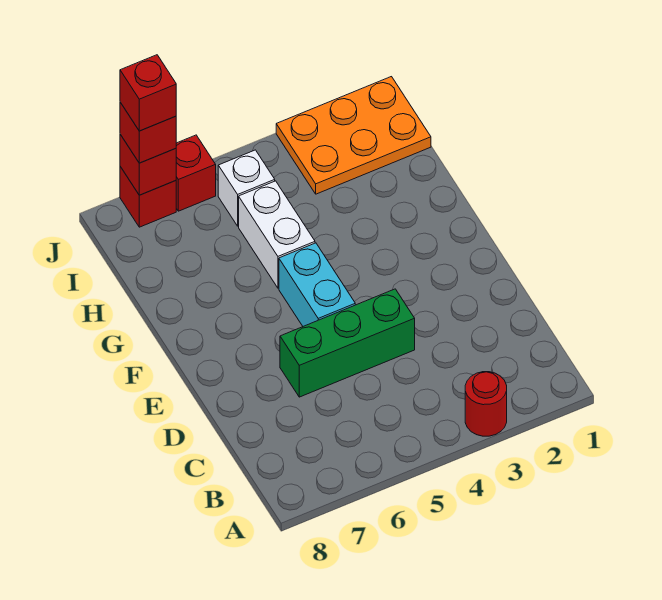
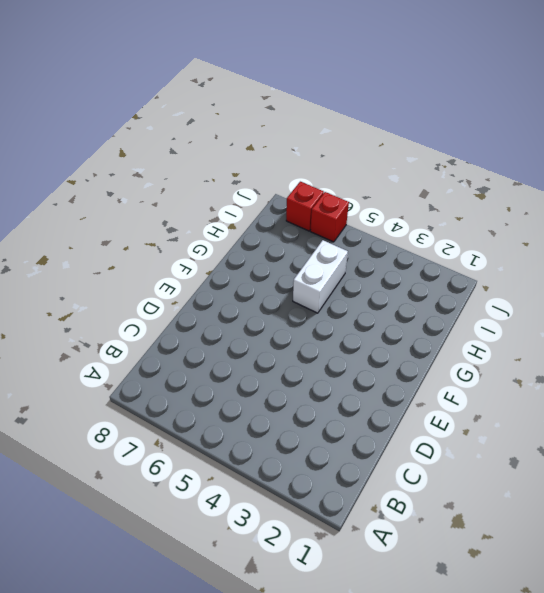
none -> red 1x1 round brick [465,372,507,436]
none -> green 1x3 brick [280,289,415,397]

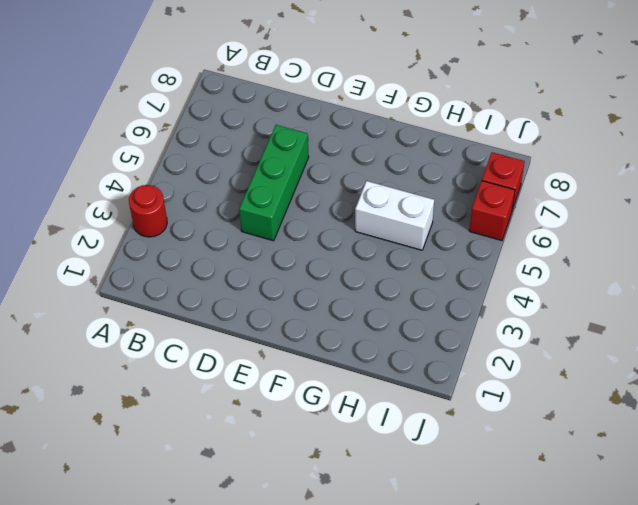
none -> cyan 1x2 brick [279,243,355,326]
none -> orange 2x3 plate [276,77,431,194]

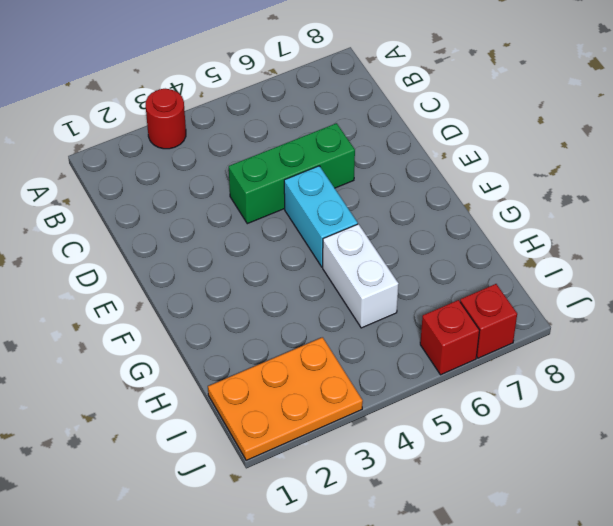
none -> white 1x1 brick [218,150,275,226]
none -> red 1x1 brick [120,134,176,195]

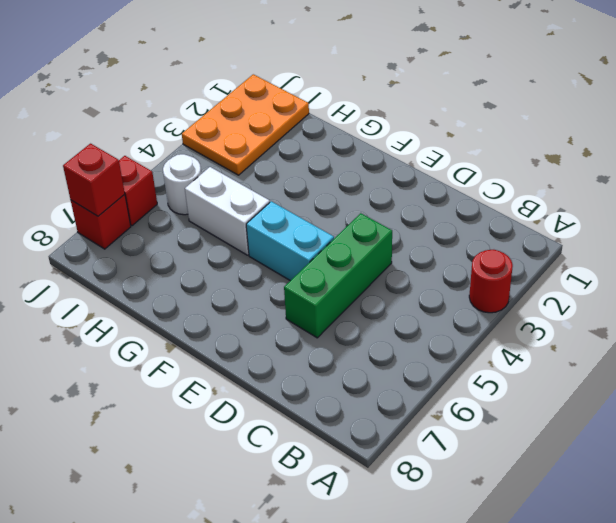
white 1x1 round brick [163,154,201,215] -> white 1x1 brick [218,150,275,226]
none -> red 1x1 brick [120,102,176,163]
none -> red 1x1 brick [120,55,176,131]

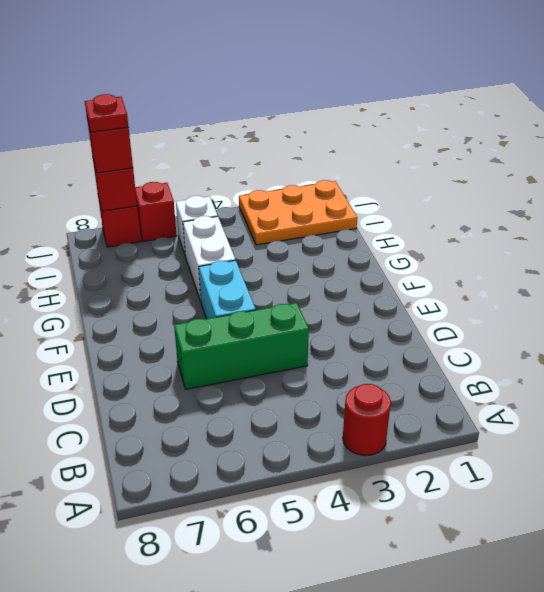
red 1x1 plate [85,94,128,132] -> red 1x1 brick [120,55,176,131]

